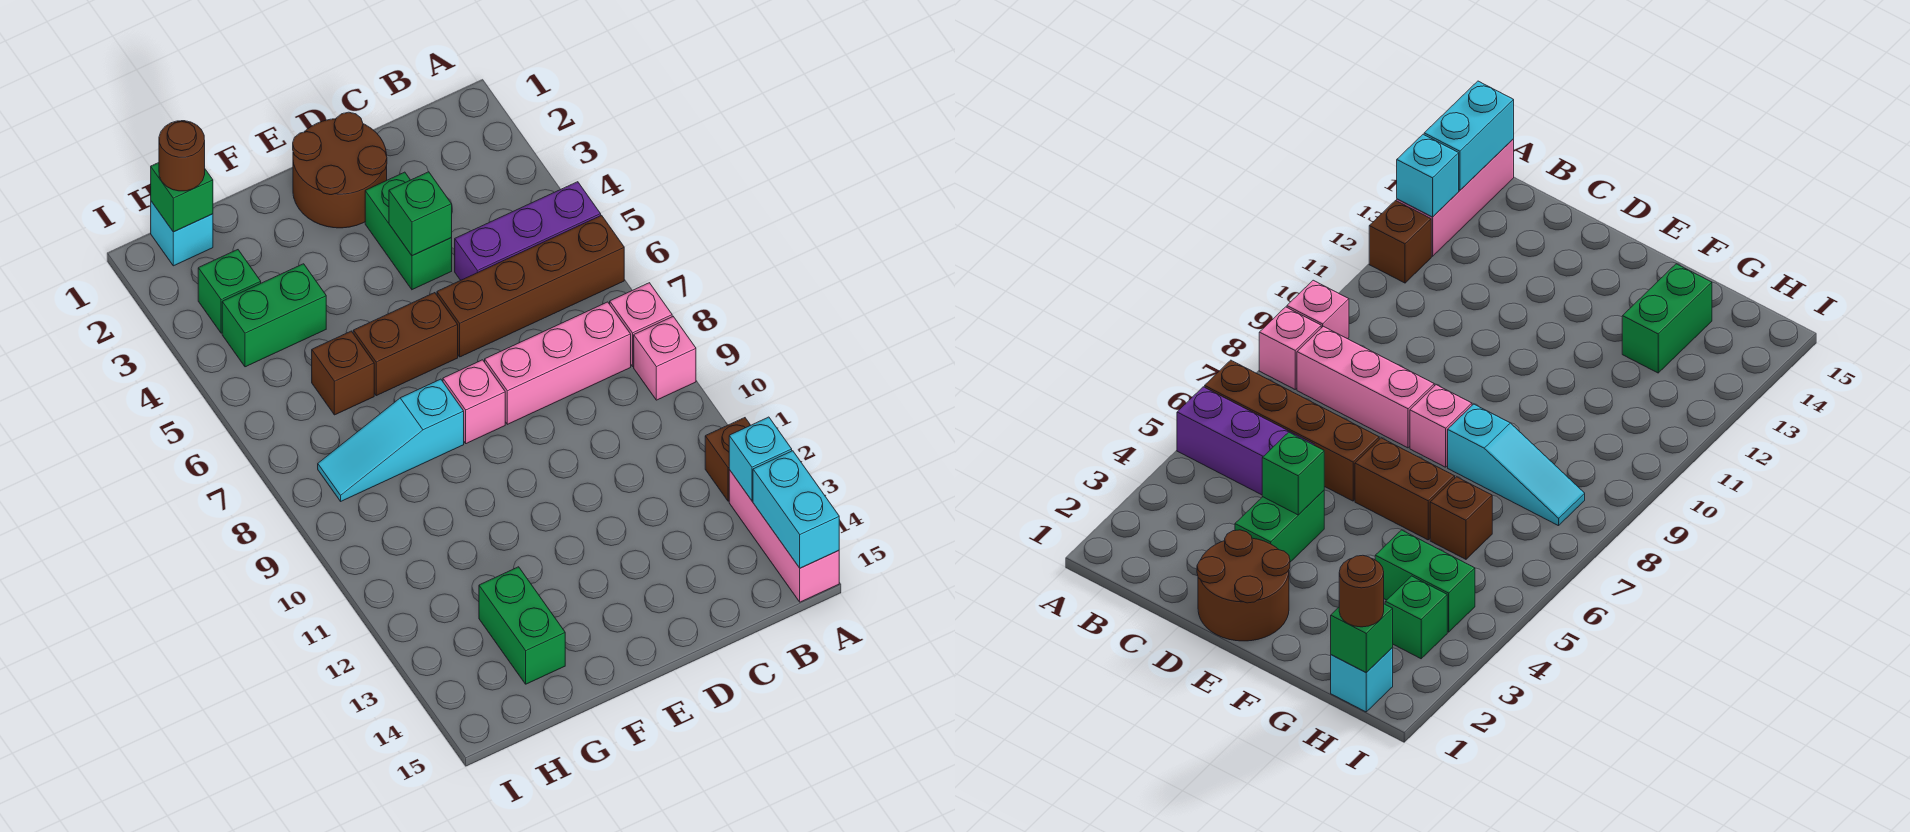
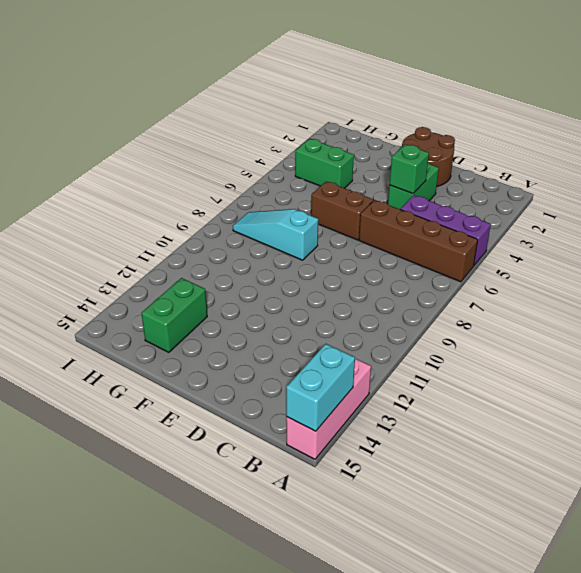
none -> pink 1x1 brick [610,283,672,366]
none -> pink 1x1 brick [634,317,696,400]
none -> brown 1x1 brick [705,418,750,501]

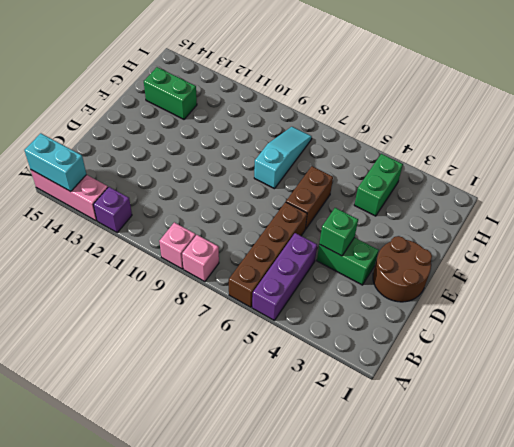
purple 1x1 brick [93,187,132,232] -> brown 1x1 brick [705,418,750,501]
none -> pink 1x3 brick [485,302,631,424]
none -> pink 1x1 brick [443,360,505,444]
none -> brown 1x1 brick [312,331,374,415]

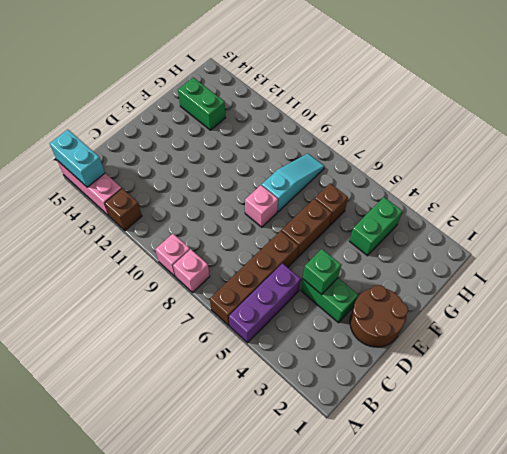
none -> pink 1x3 brick [485,302,631,424]
none -> cyan 1x1 brick [151,201,213,266]
none -> green 1x1 brick [198,250,261,333]

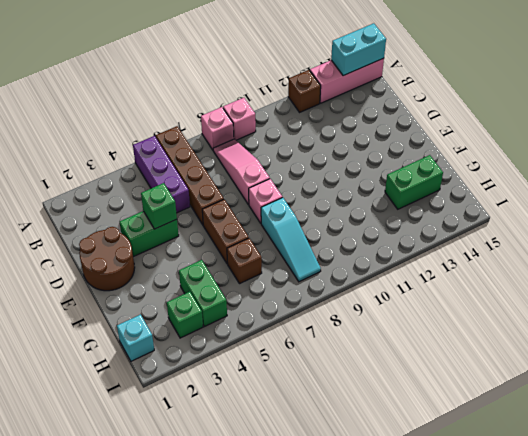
pink 1x3 slope [213,139,270,205] -> pink 1x3 brick [485,302,631,424]
none -> cyan 1x1 brick [729,417,792,501]
none -> green 1x1 brick [151,163,213,232]
none -> brown 1x1 round brick [159,121,205,191]

